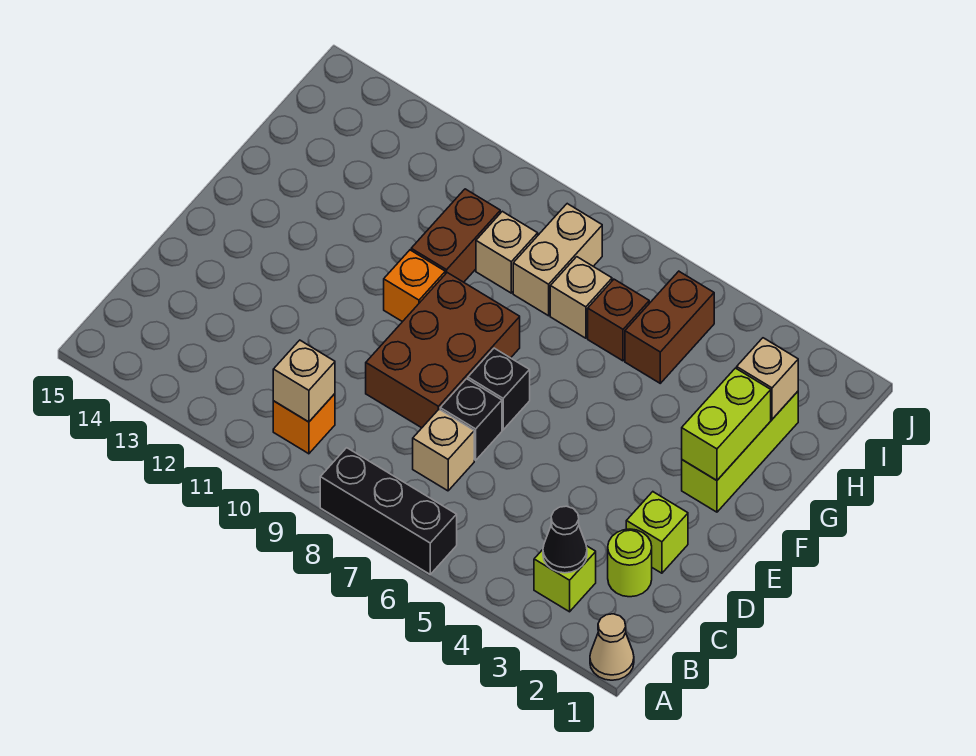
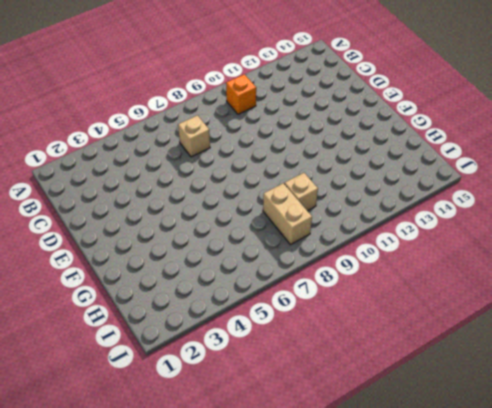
none -> tan 1x1 cone [590,614,634,680]
none -> black 1x3 brick [320,448,457,574]
none -> lime 1x1 brick [534,546,596,612]

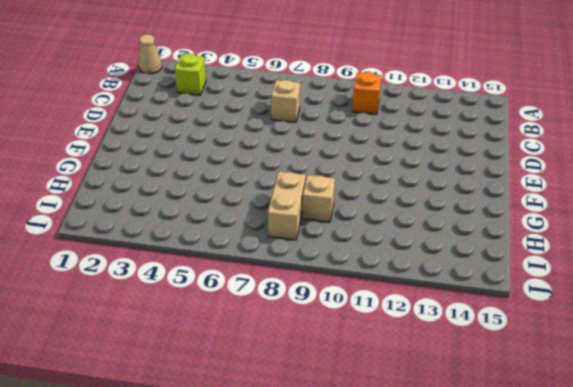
none -> black 1x3 brick [320,448,457,574]
none -> lime 1x1 round brick [608,529,652,597]
none -> lime 1x1 brick [626,492,688,573]

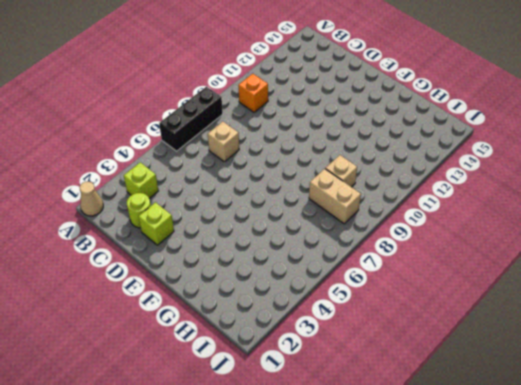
none -> black 1x1 brick [440,379,502,460]
none -> brown 2x3 brick [366,273,520,428]
none -> black 1x1 brick [468,348,530,430]

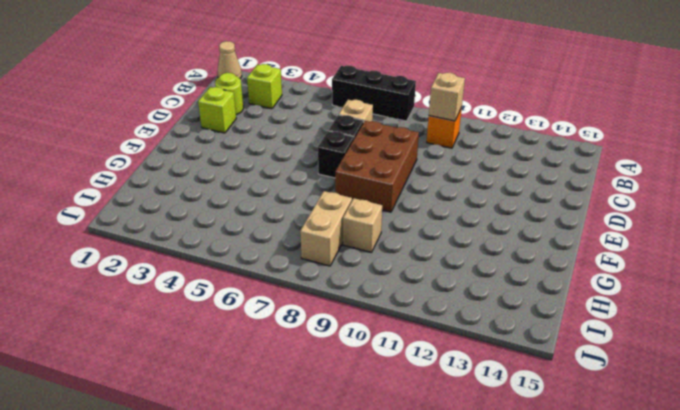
none -> lime 1x3 brick [682,391,798,512]
none -> orange 1x1 brick [384,250,445,322]
none -> brown 1x2 brick [411,189,500,282]

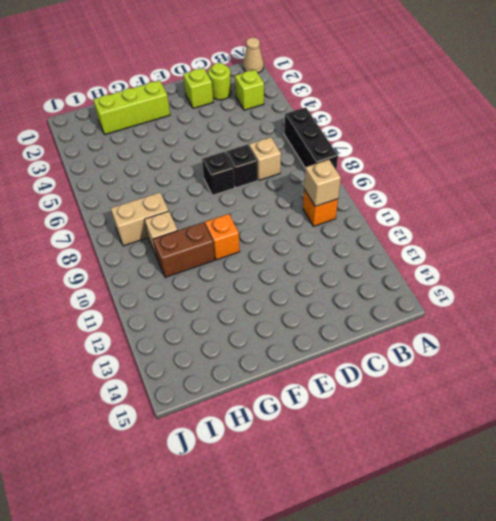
none -> brown 2x3 brick [366,273,520,428]
none -> brown 1x2 brick [625,271,714,383]
none -> brown 1x1 brick [588,279,649,361]

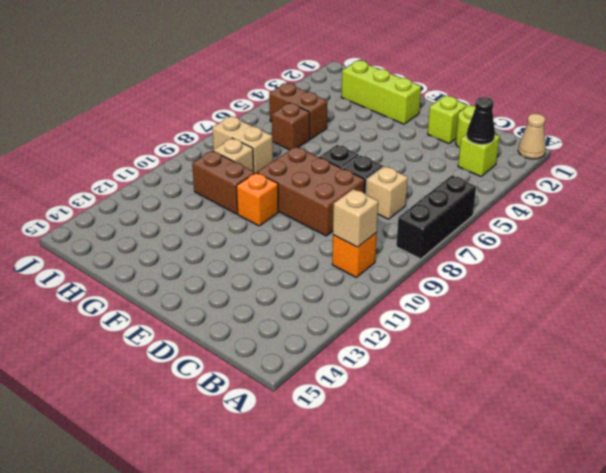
none -> tan 1x1 brick [550,257,612,338]
none -> lime 1x2 brick [682,368,771,480]
none -> tan 1x1 brick [737,338,798,419]

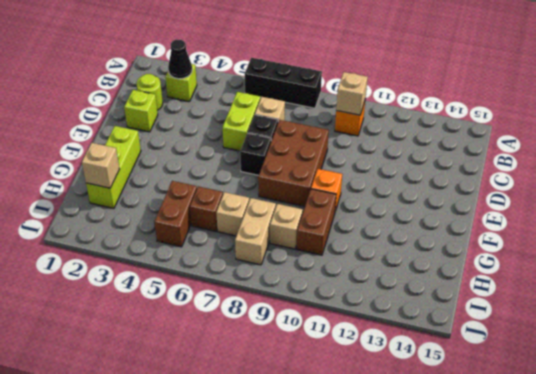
lime 1x2 brick [223,92,260,151] -> lime 1x2 brick moved to [682,368,771,480]
none -> tan 1x1 cone [590,614,634,680]

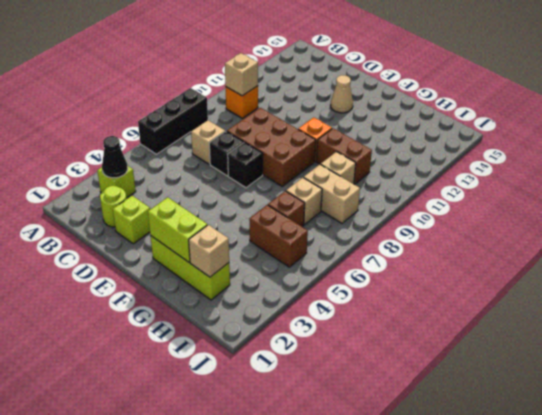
tan 1x1 cone [331,75,353,113] -> tan 1x1 cone moved to [590,614,634,680]

